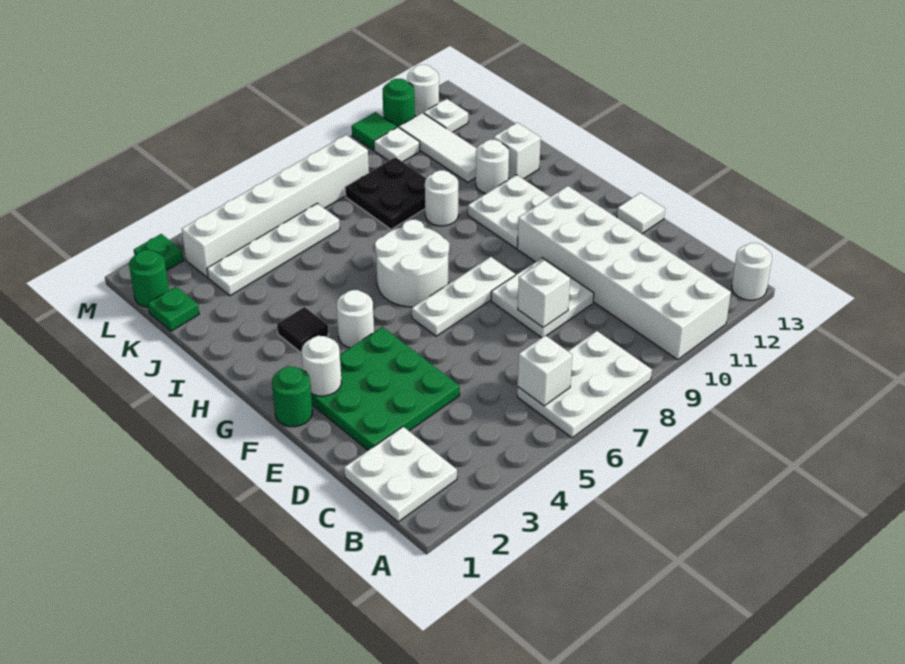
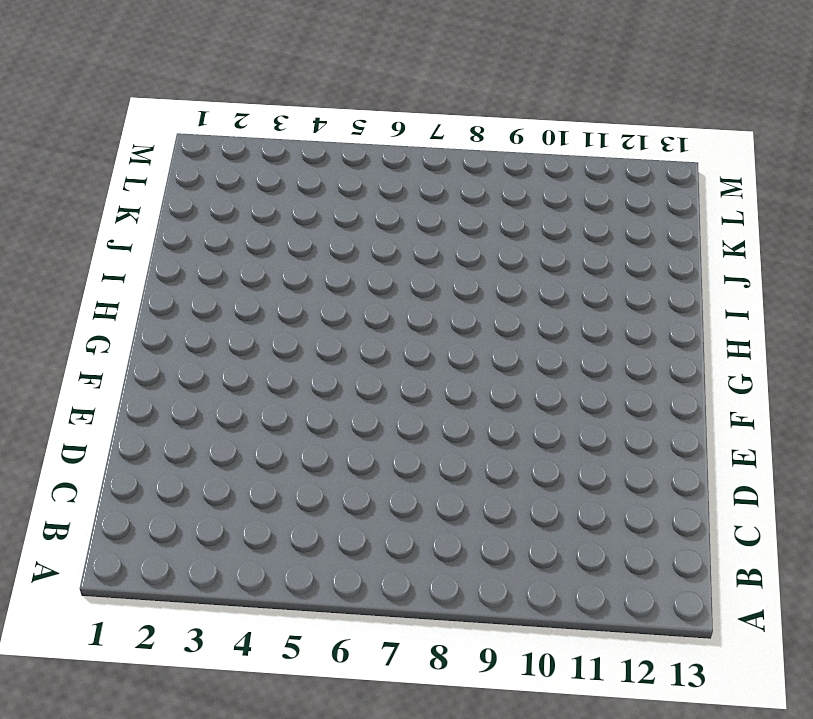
none -> white 2x3 plate [517,331,652,438]
none -> white 2x6 brick [517,186,731,360]
none -> white 1x1 round brick [732,243,772,300]
none -> white 2x2 plate [344,427,457,522]

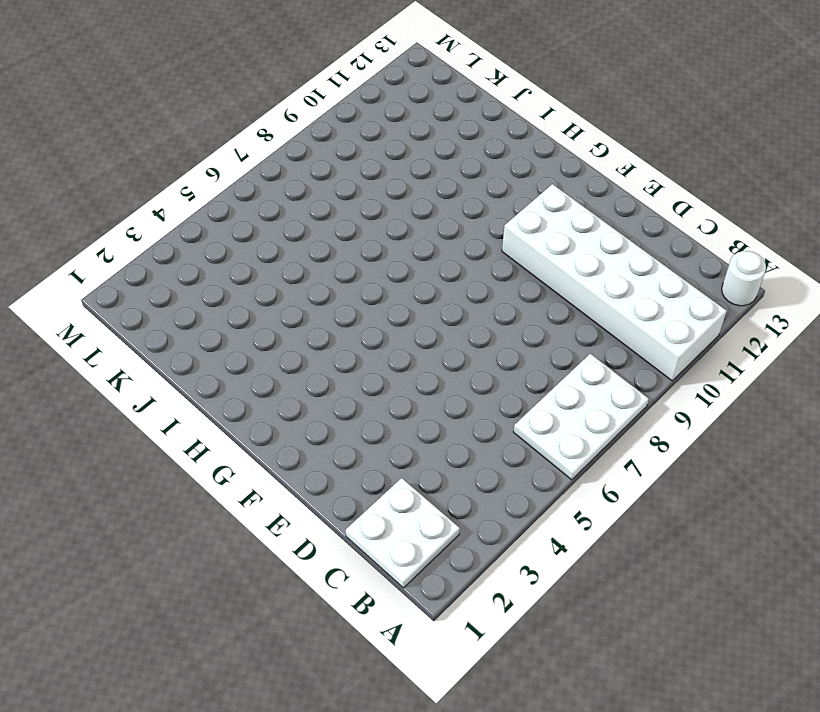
none -> green 3x3 plate [311,327,460,450]
none -> white 2x2 plate [491,258,594,338]
none -> white 1x1 tile [617,193,665,234]
none -> green 1x1 round brick [272,366,312,427]

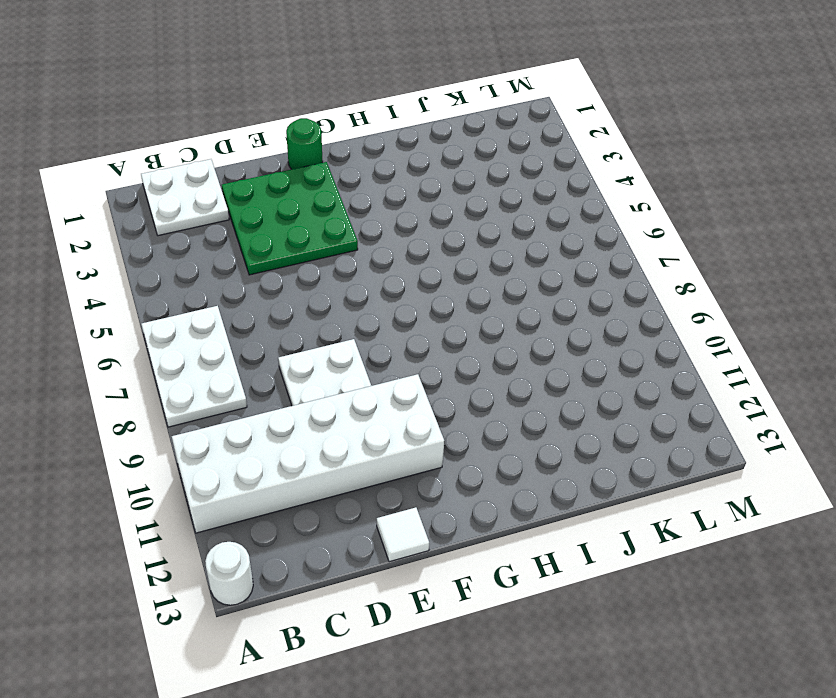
none -> white 1x3 plate [412,257,515,336]
none -> white 1x1 round brick [337,290,374,348]
none -> white 2x2 round brick [375,220,449,307]
none -> white 2x2 plate [468,175,550,248]

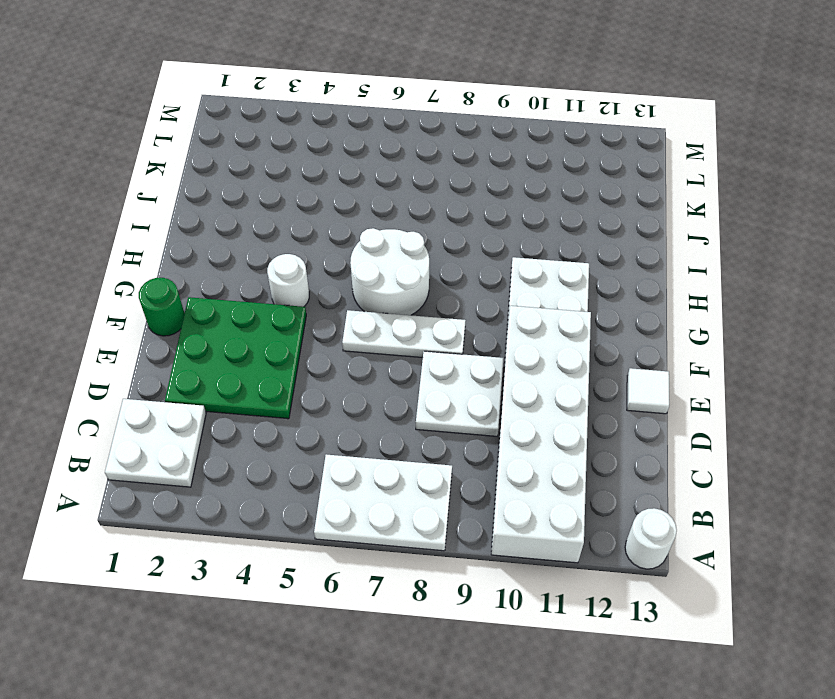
none -> black 1x1 tile [277,307,328,353]
none -> white 1x1 round brick [425,170,458,226]
none -> white 1x1 round brick [476,140,509,193]
none -> white 1x1 brick [494,122,541,179]

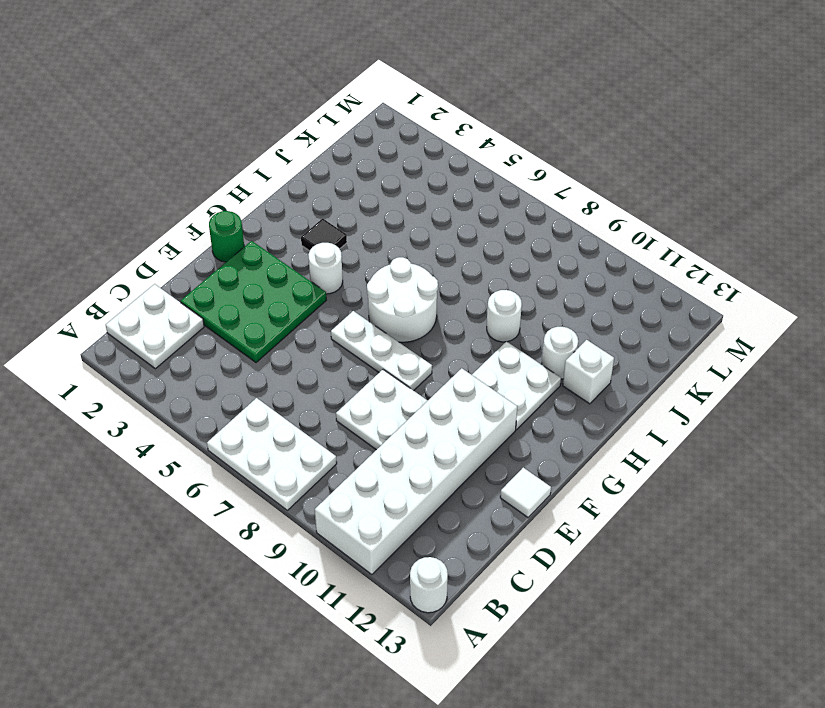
none -> black 2x2 plate [345,157,426,229]
none -> white 1x3 tile [399,113,477,182]
none -> green 1x1 plate [148,286,199,331]
none -> white 1x4 plate [207,203,340,296]

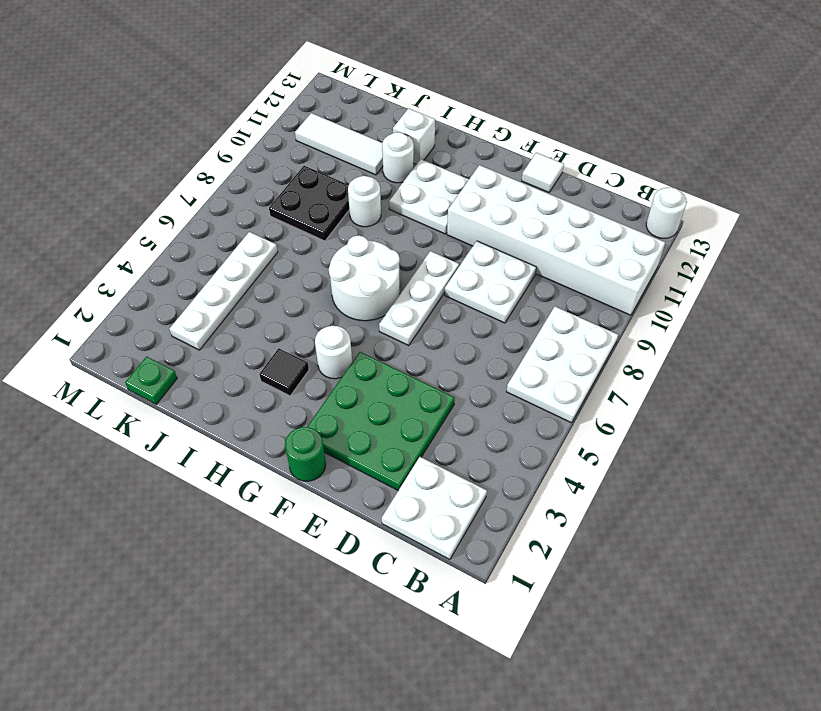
none -> green 1x1 round brick [129,250,169,307]
none -> white 1x6 brick [182,135,369,277]
none -> white 1x1 plate [374,127,420,162]
none -> white 1x1 plate [424,99,468,132]

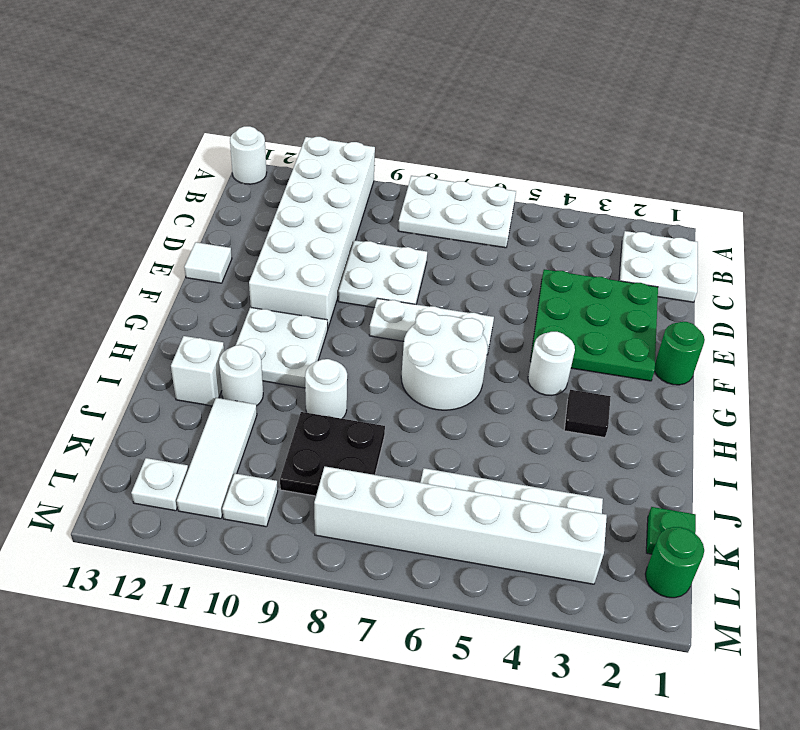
none -> green 1x1 plate [134,234,184,271]
none -> green 1x1 tile [352,112,397,150]
none -> green 1x1 round brick [383,79,415,127]
none -> white 1x1 round brick [407,65,439,116]

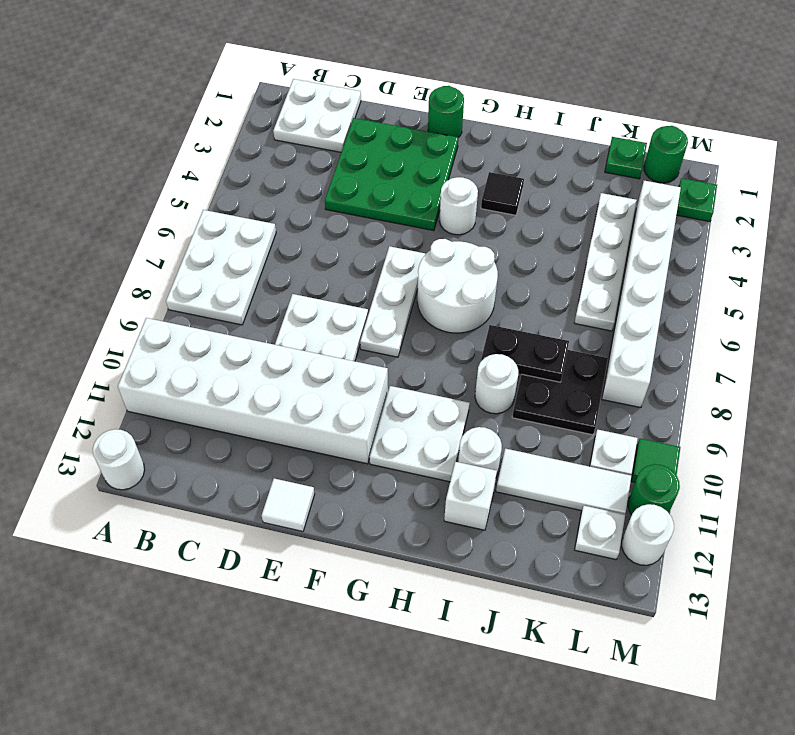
black 1x2 plate [481,325,569,382] -> none
none -> white 1x1 brick [518,335,572,406]
none -> white 1x1 brick [518,260,570,327]
none -> white 1x1 round brick [302,336,341,396]

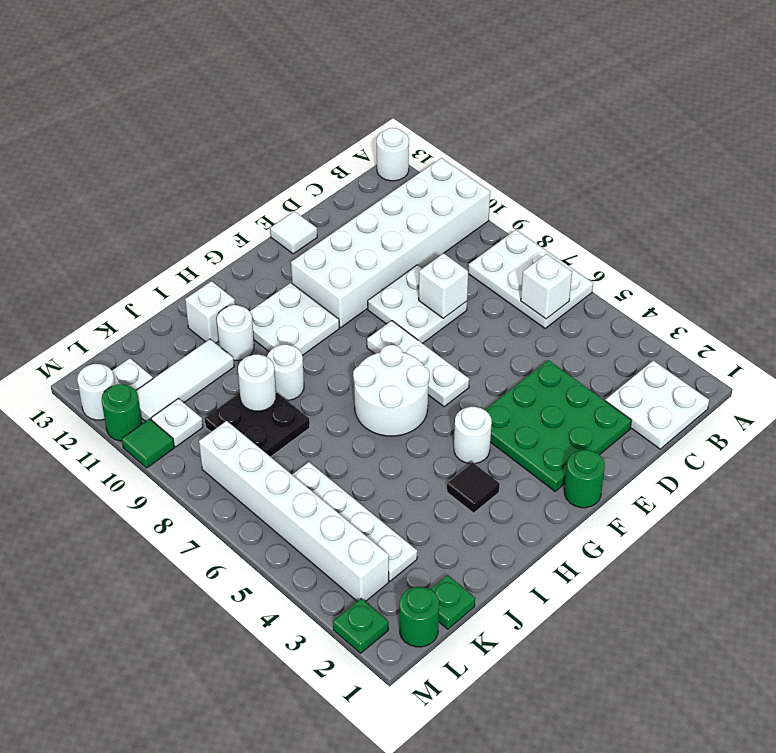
white 1x1 round brick [238,355,276,411] -> white 1x1 round brick moved to [302,336,341,396]

